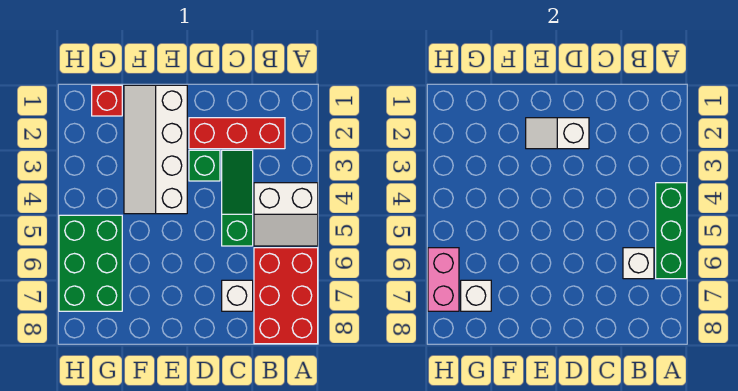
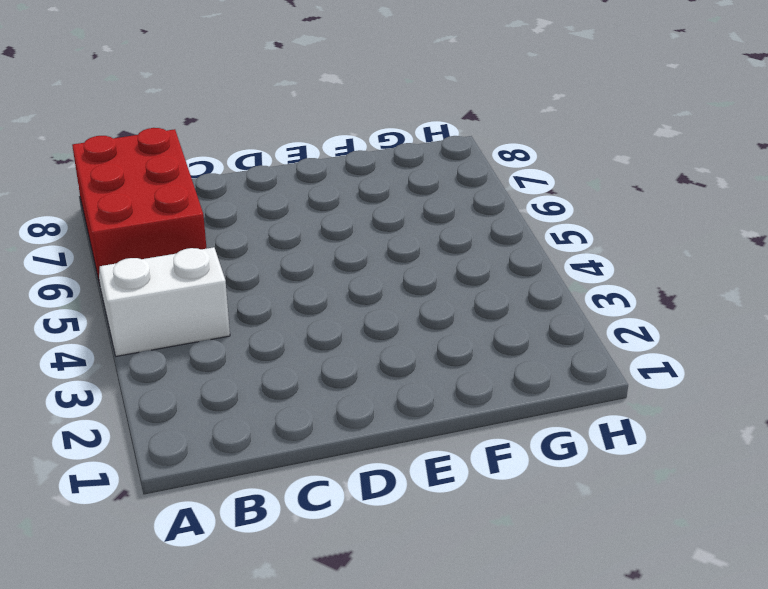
none -> red 1x3 brick [189,118,285,149]
none -> green 1x3 slope [222,150,253,246]
none -> white 1x1 brick [222,280,253,311]

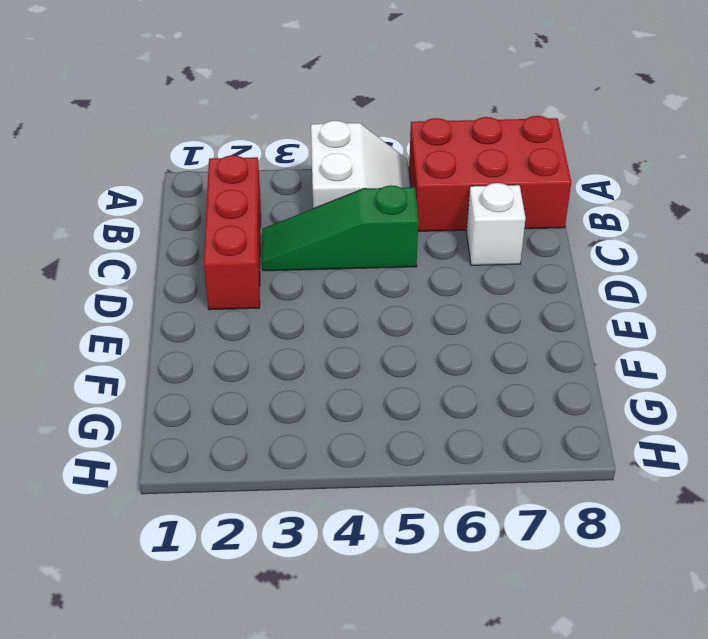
none -> green 1x1 brick [189,150,220,181]
none -> white 2x4 slope [124,85,187,214]
none -> red 1x1 brick [92,85,122,116]

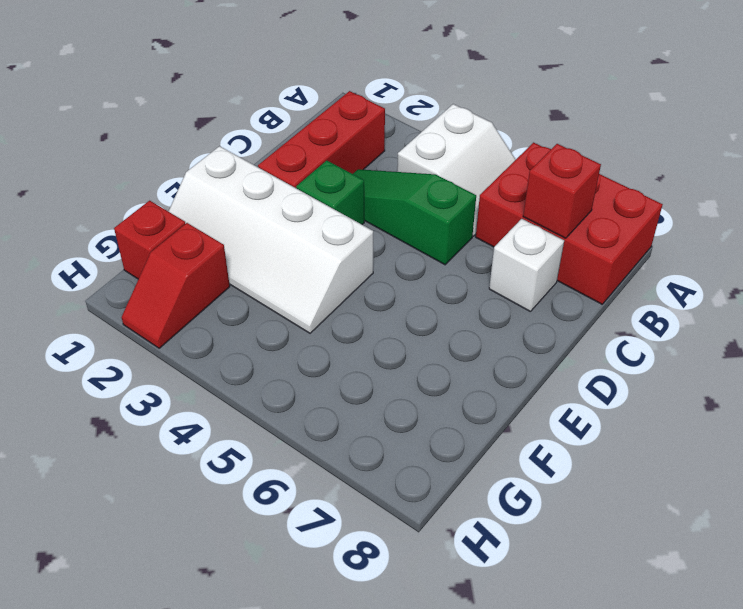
red 1x1 brick [523,144,601,238] -> none
red 1x2 slope [122,223,230,348] -> none
none -> green 2x3 brick [59,215,122,311]
none -> green 1x3 brick [656,183,687,279]
none -> white 1x1 brick [623,248,654,279]

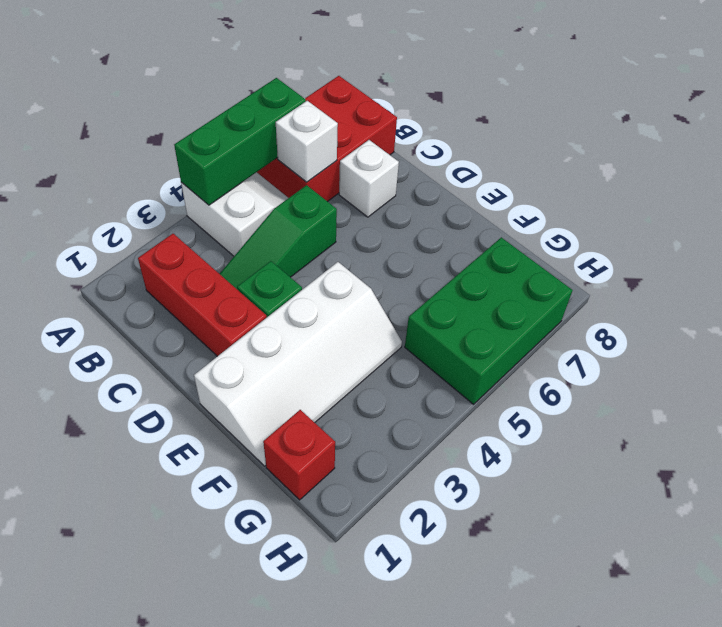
none -> white 1x2 slope [526,118,589,149]
none -> white 1x1 brick [461,280,491,311]
none -> pink 1x2 brick [428,248,459,311]

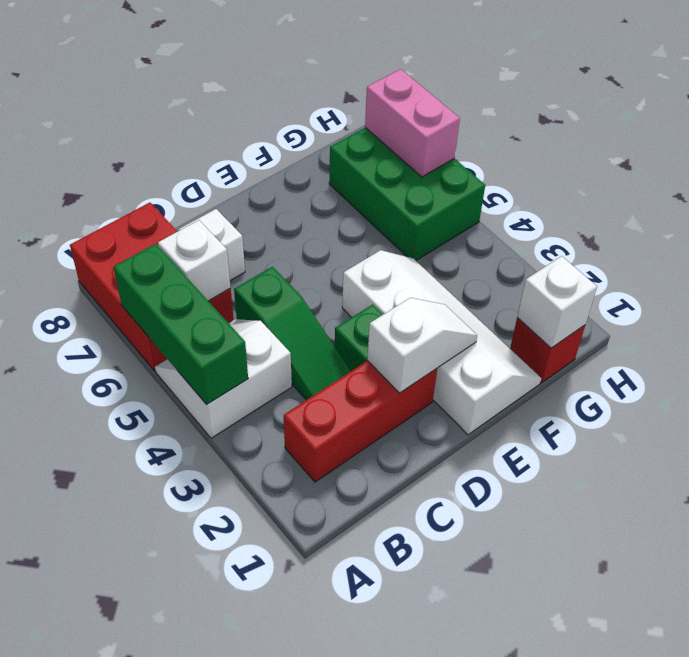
white 1x1 brick [517,256,597,348] -> white 1x1 brick moved to [461,280,491,311]

